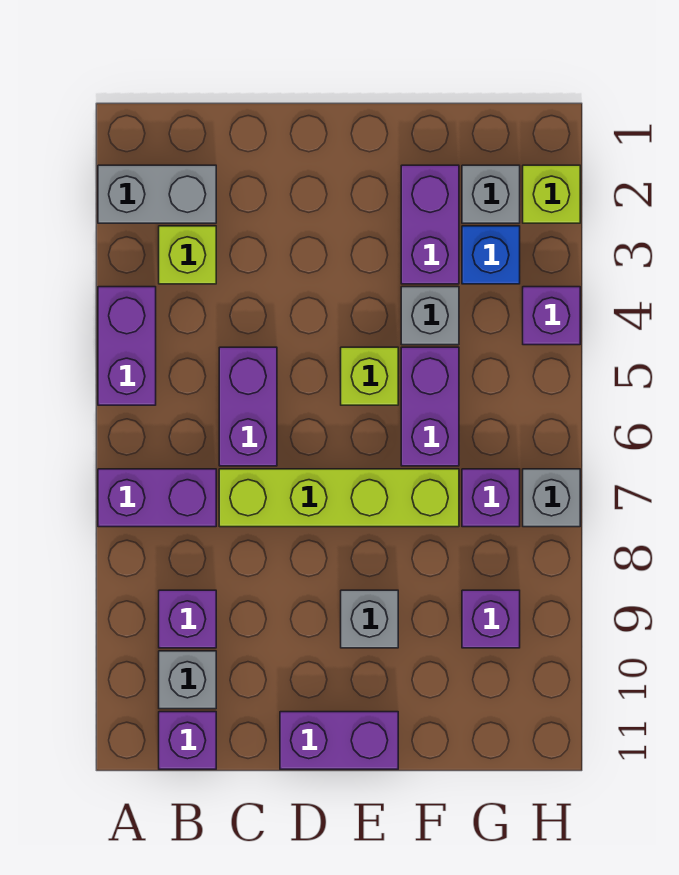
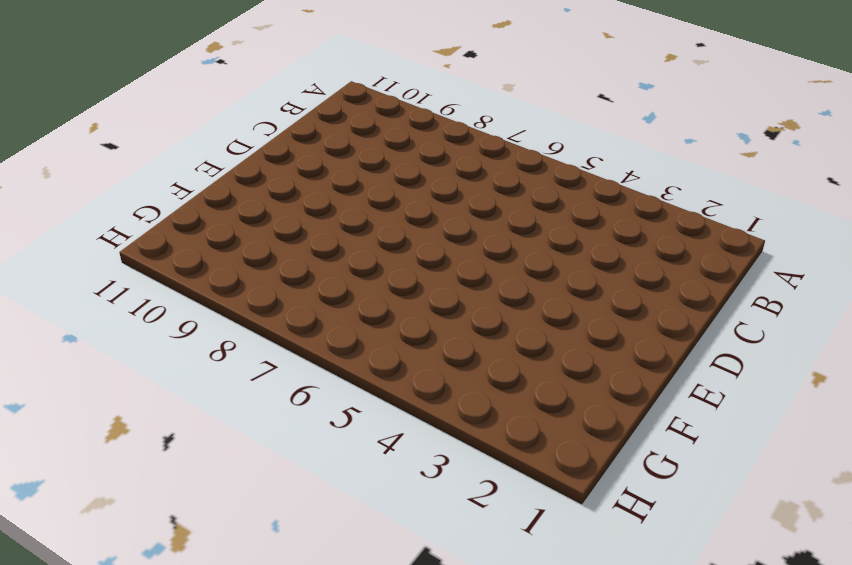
none -> grey 1x2 brick [98,165,216,223]
none -> purple 1x2 brick [98,287,156,405]
none -> purple 1x2 brick [98,469,216,527]

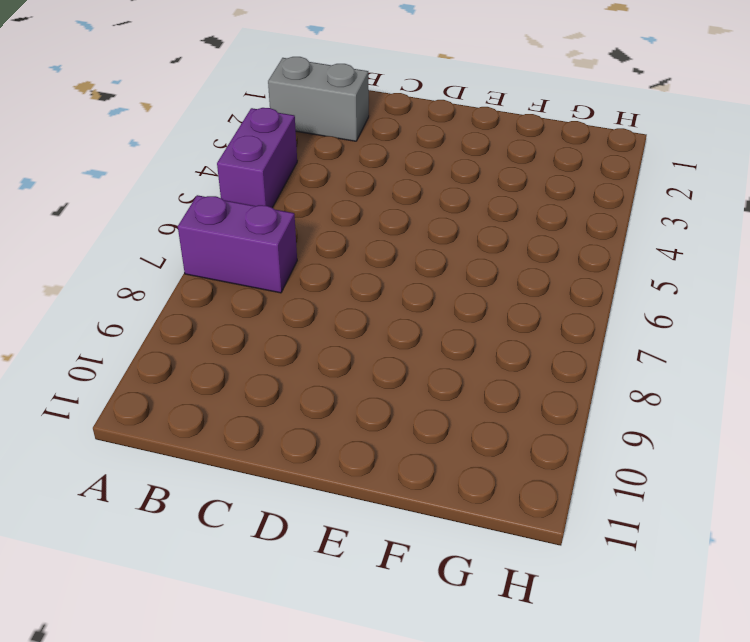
none -> lime 1x1 brick [159,226,216,284]
none -> purple 1x1 brick [159,590,216,648]
none -> grey 1x1 brick [159,651,216,709]

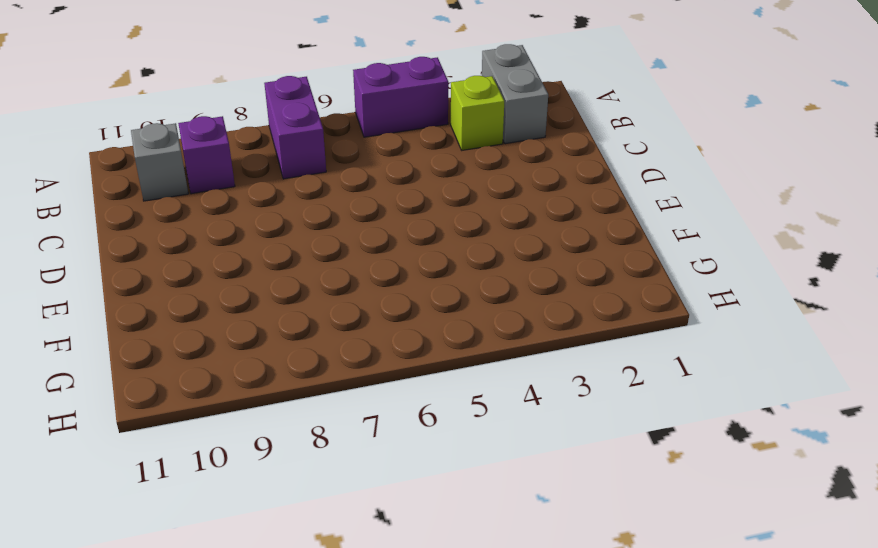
none -> purple 1x1 brick [159,712,216,769]
none -> purple 1x2 brick [219,347,277,466]
none -> lime 1x4 brick [219,469,459,527]

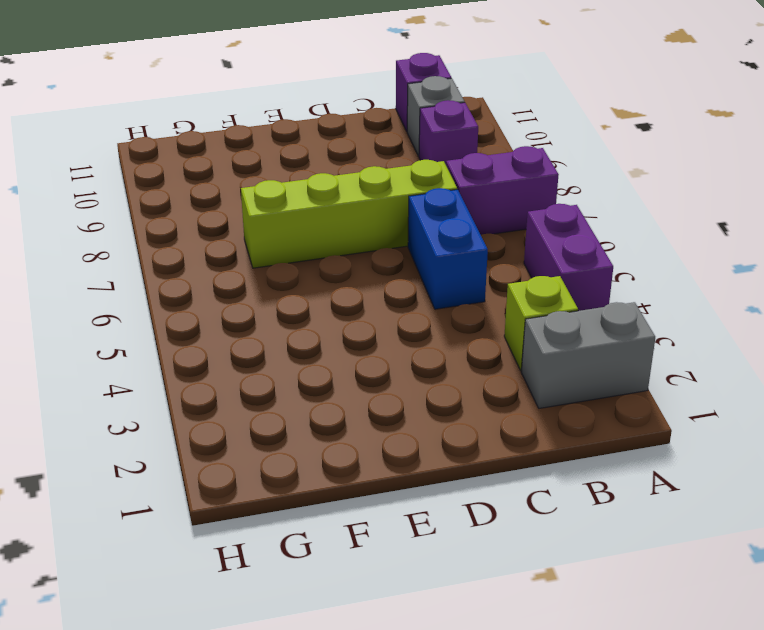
blue 1x2 brick [408,188,488,309] -> purple 1x2 brick [219,347,277,466]
none -> purple 1x2 brick [280,712,398,769]
none -> lime 1x1 brick [341,347,398,405]
none -> grey 1x1 brick [341,590,398,648]

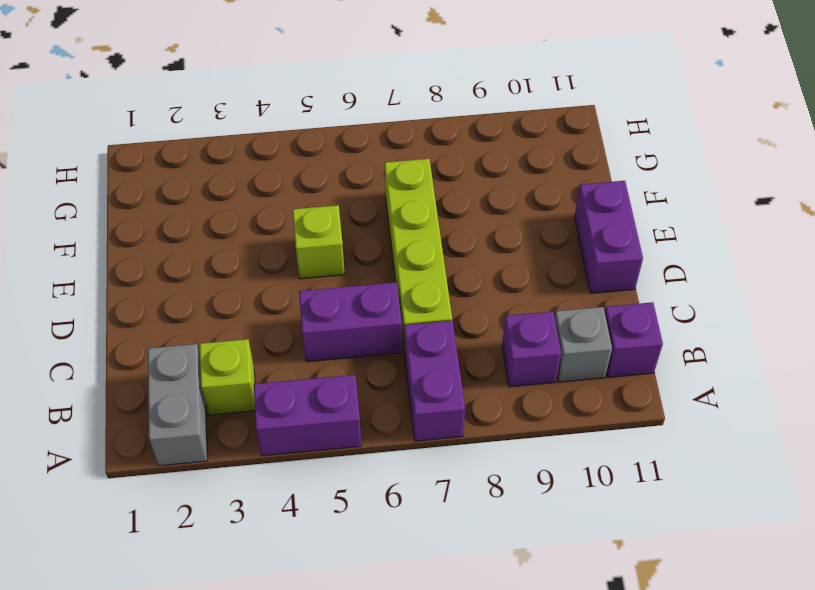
none -> grey 1x1 brick [341,590,398,648]
none -> purple 1x2 brick [401,165,459,284]
none -> grey 1x1 brick [401,287,459,345]

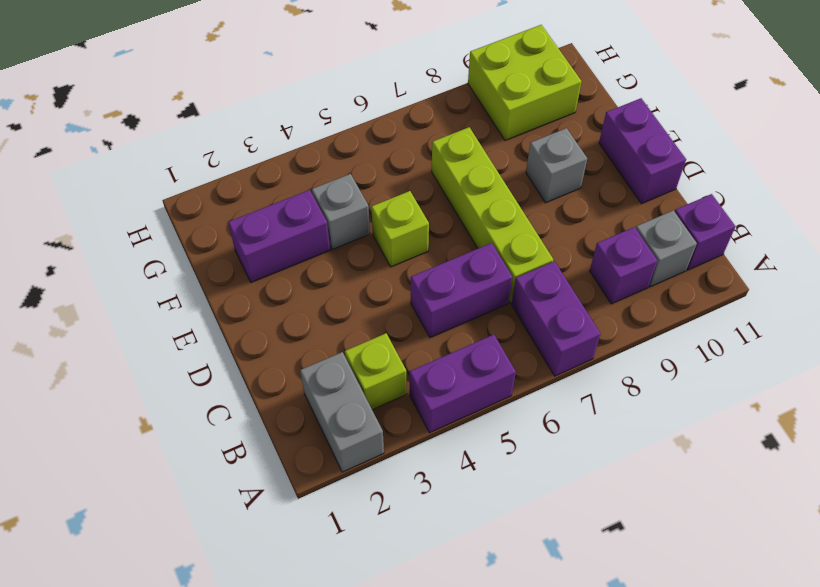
lime 2x2 brick [468,25,582,140] -> purple 1x1 brick [462,590,520,648]
none -> purple 1x2 brick [401,347,459,466]
none -> grey 1x1 brick [462,165,520,223]
none -> blue 1x1 brick [462,226,520,284]

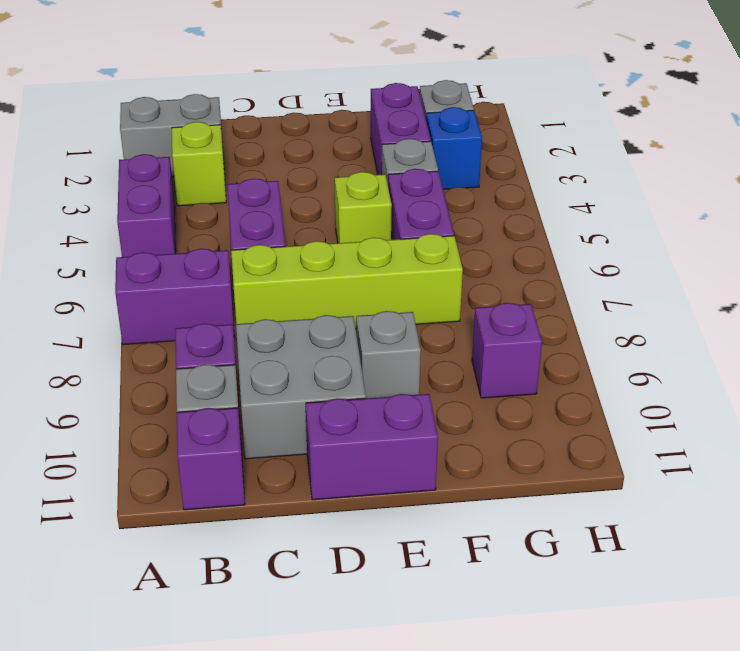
grey 2x2 brick [236,315,366,459] -> none
none -> purple 1x1 brick [462,469,520,527]
none -> lime 1x1 brick [523,165,580,223]
none -> purple 1x1 brick [523,287,580,345]

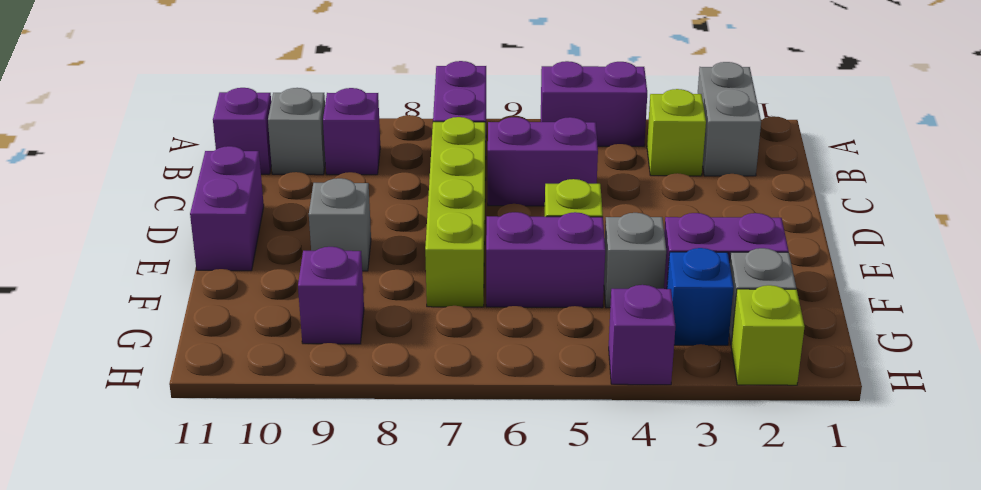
none -> purple 1x1 brick [462,469,520,527]
none -> grey 1x1 brick [523,469,580,527]

